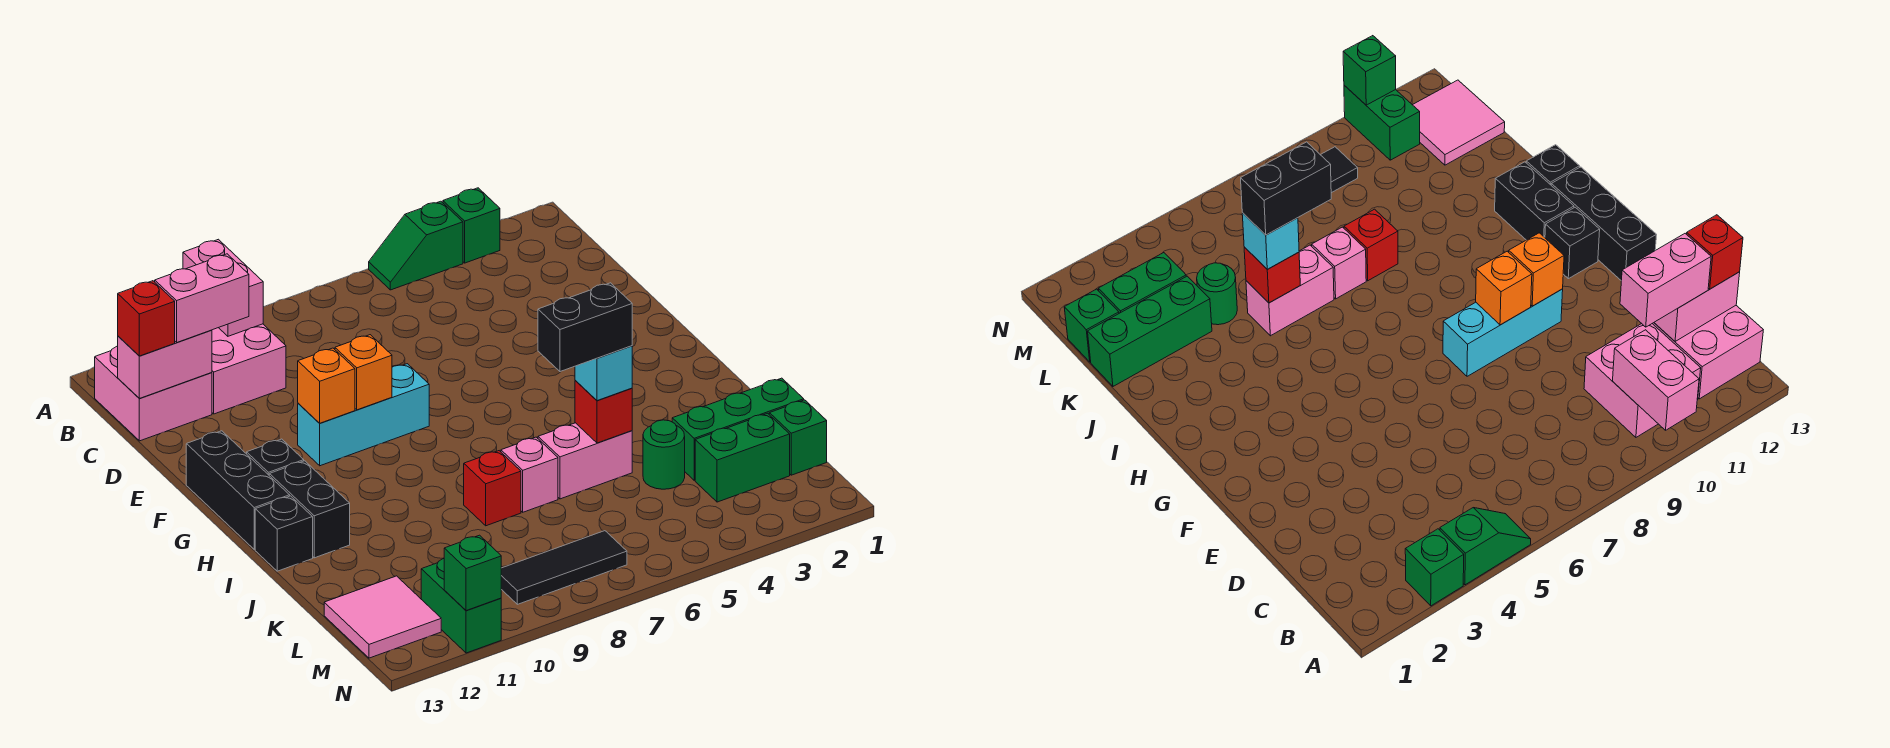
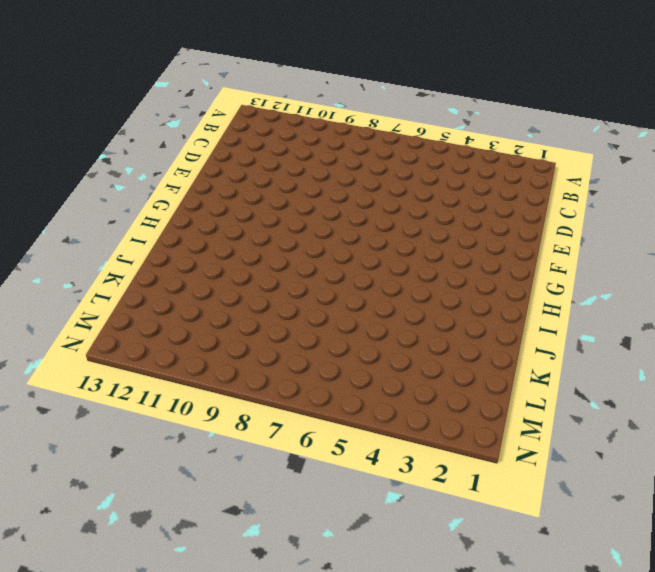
none -> green 1x1 brick [443,188,500,263]
none -> green 1x2 slope [369,201,463,290]
none -> pink 2x2 brick [212,324,286,414]

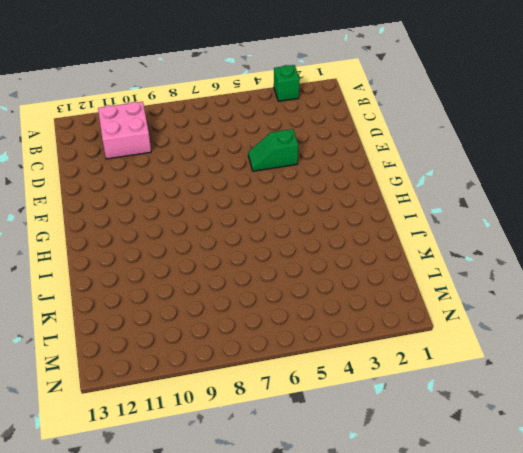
green 1x2 slope [248,129,298,171] -> green 1x2 slope moved to [369,201,463,290]
none -> pink 2x2 brick [95,346,212,441]
none -> cyan 1x3 brick [298,364,429,466]
none -> black 1x3 brick [186,431,290,549]

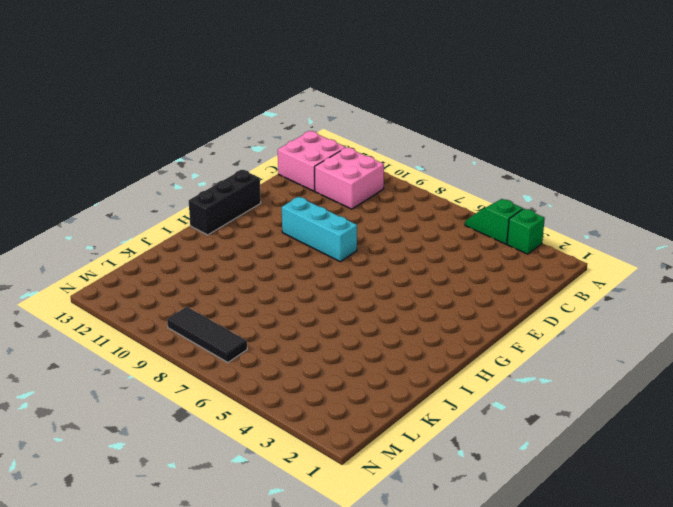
none -> black 1x1 brick [247,439,304,475]
none -> black 1x2 brick [269,461,350,558]
none -> black 1x1 brick [255,496,313,571]

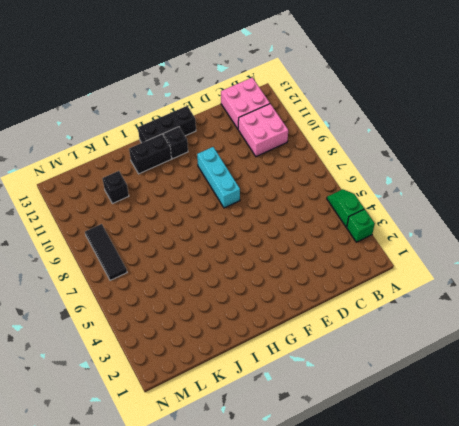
black 1x1 brick [102,171,129,204] -> black 1x1 brick moved to [255,496,313,571]
none -> pink 1x2 brick [538,423,632,499]
none -> pink 1x1 brick [501,437,558,512]
none -> red 1x1 brick [464,451,521,526]

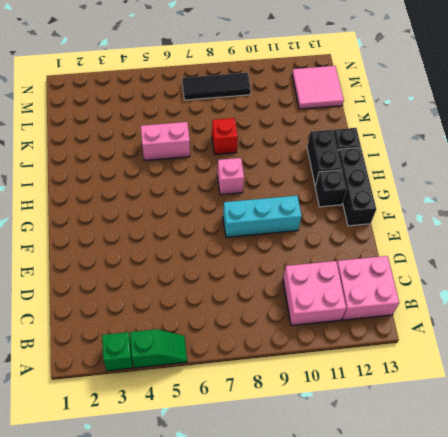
pink 1x1 brick [217,158,244,195] -> pink 1x1 brick moved to [501,437,558,512]
none -> green 1x3 brick [672,378,804,480]
none -> green 1x1 round brick [643,420,685,489]
none -> green 1x1 brick [769,400,827,475]

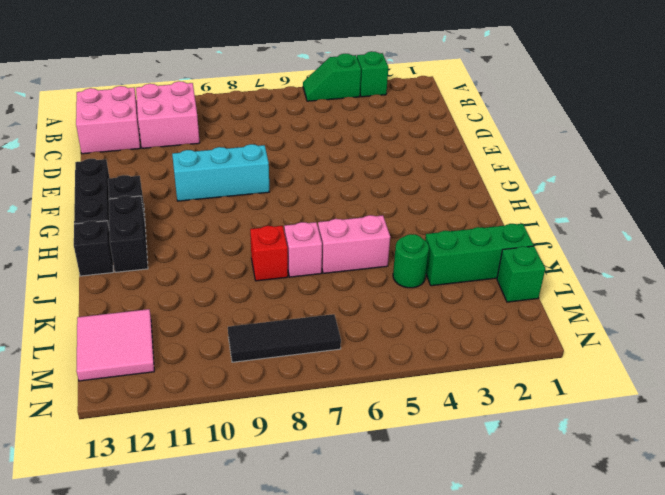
none -> green 1x2 brick [695,413,790,502]
none -> green 1x2 brick [421,559,501,653]
none -> pink 1x2 brick [183,239,263,336]

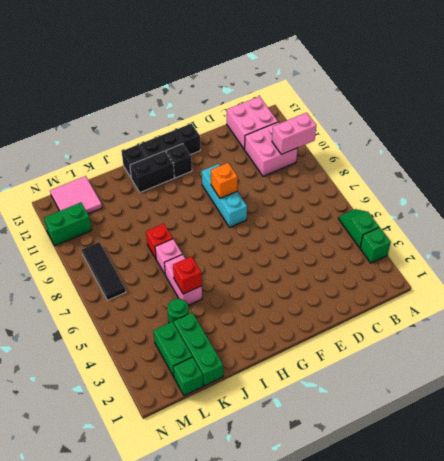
none -> pink 1x2 brick [118,330,212,398]
none -> orange 1x1 brick [298,348,355,423]
none -> green 1x1 brick [444,535,501,611]

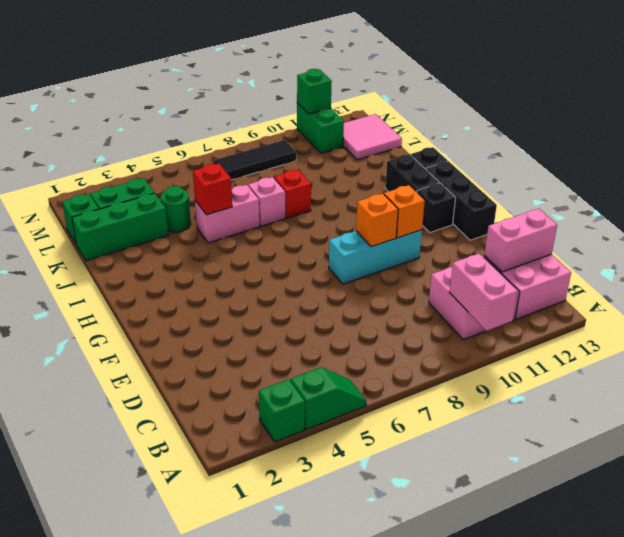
none -> pink 1x2 brick [155,254,249,343]
none -> red 1x1 brick [118,281,175,356]
none -> cyan 1x1 brick [575,346,632,401]

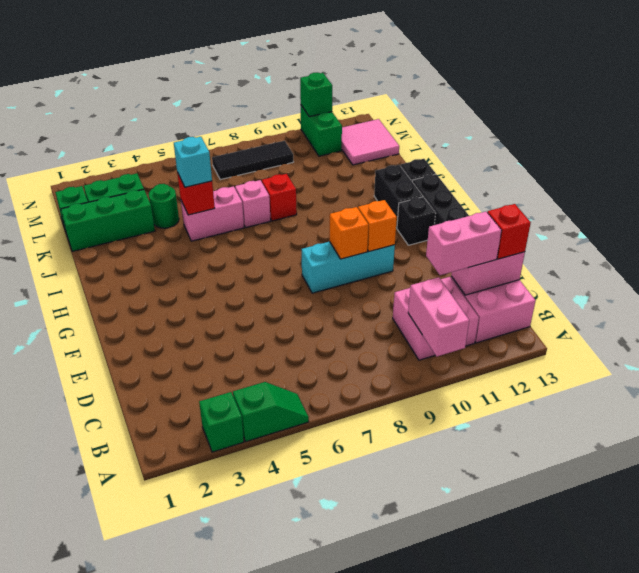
none -> black 1x2 brick [538,283,632,372]

